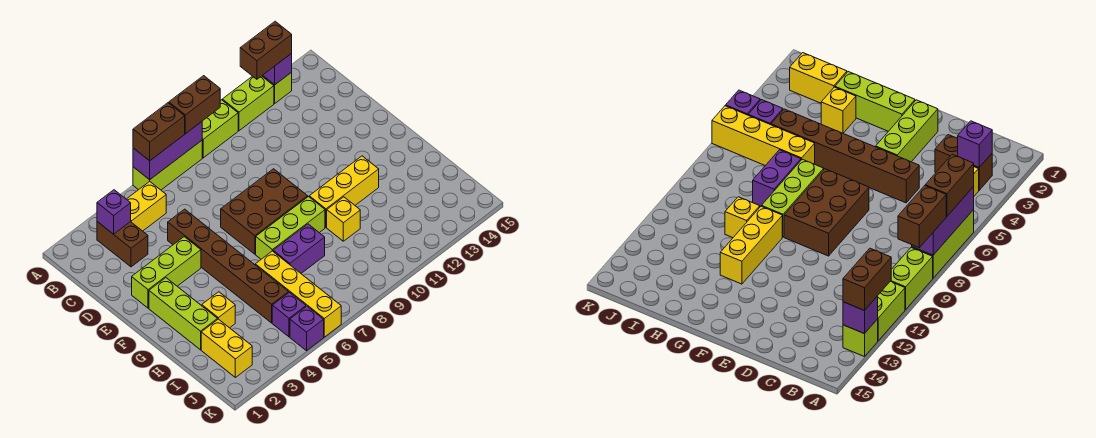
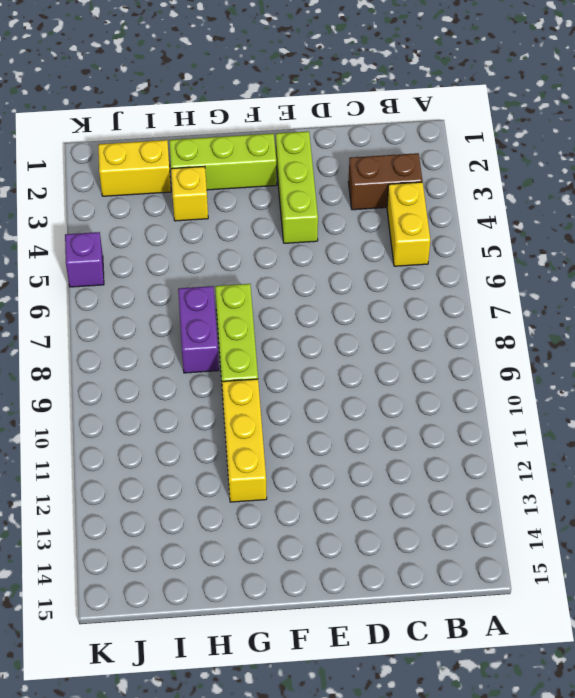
none -> lime 1x3 brick [133,141,202,190]
none -> lime 1x2 brick [202,100,238,158]
none -> lime 1x2 brick [222,76,274,131]

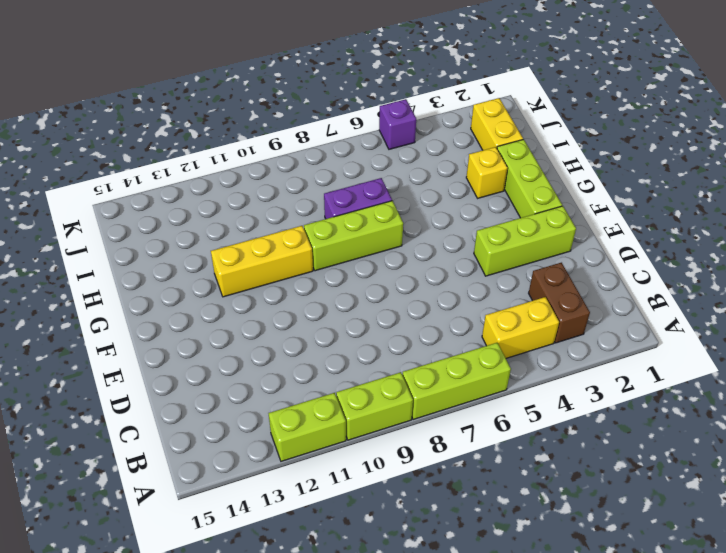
none -> lime 1x1 brick [262,72,292,103]
none -> brown 1x6 brick [168,209,289,323]
none -> brown 2x3 brick [221,169,308,254]

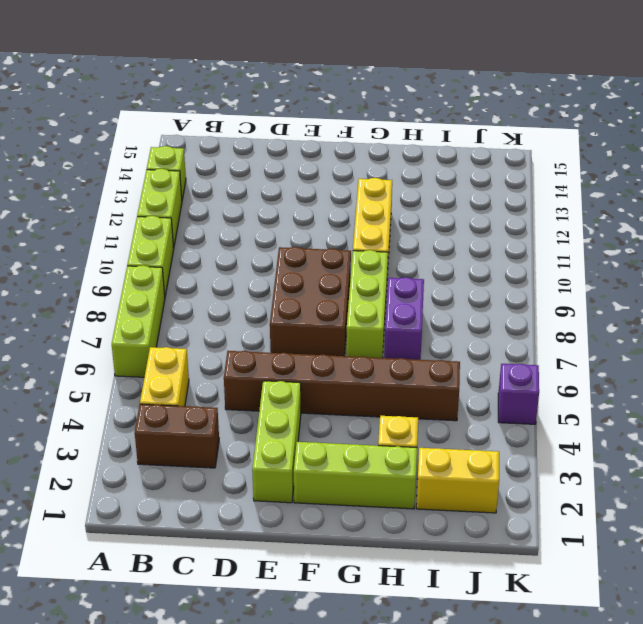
none -> yellow 1x4 brick [255,251,341,337]
none -> yellow 1x1 brick [327,197,360,241]
none -> purple 1x1 brick [272,292,306,337]

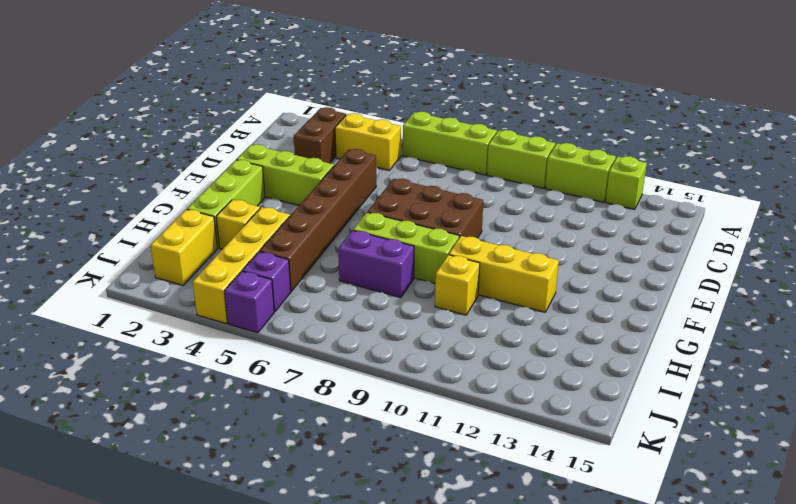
yellow 1x4 brick [193,207,290,323] -> yellow 1x4 brick moved to [255,251,341,337]
none -> purple 1x3 brick [133,122,202,180]
none -> purple 1x1 brick [263,53,292,85]
none -> purple 1x1 brick [97,190,131,234]

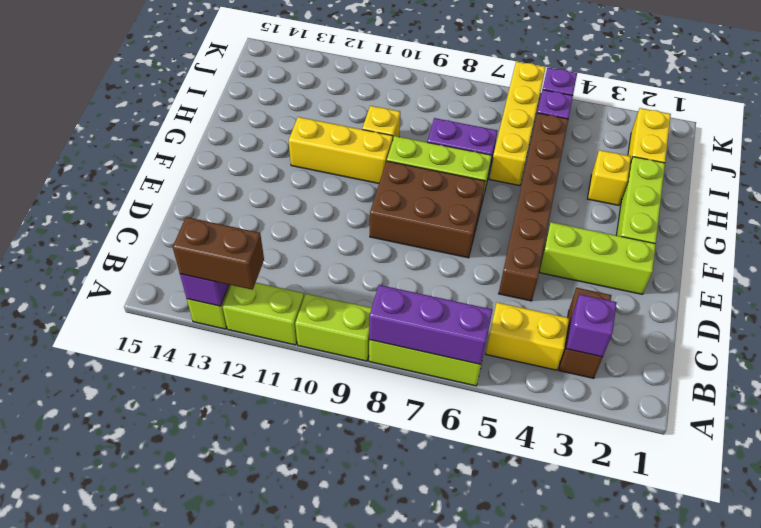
none -> brown 1x2 brick [133,103,185,161]
none -> brown 1x2 brick [169,76,220,134]

